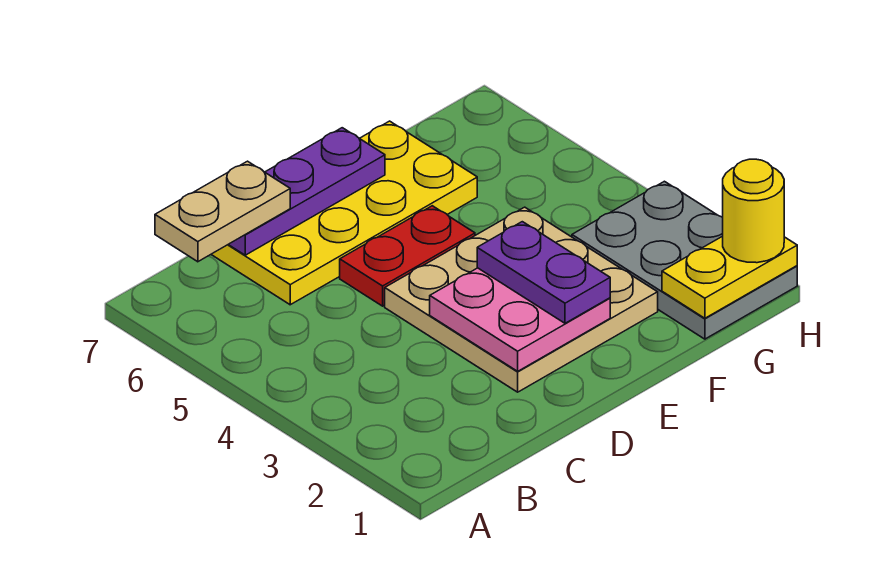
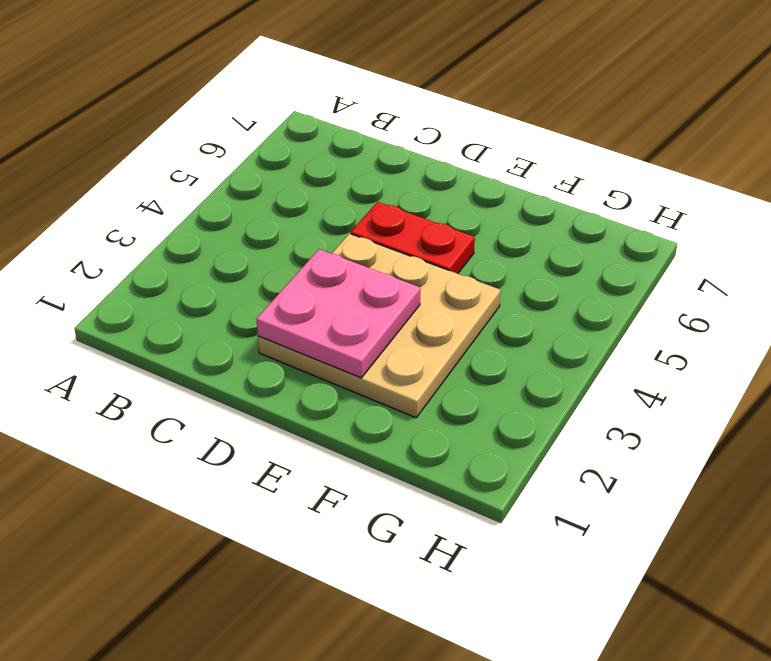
none -> yellow 2x4 plate [211,121,477,305]
none -> grey 2x3 plate [572,181,797,339]

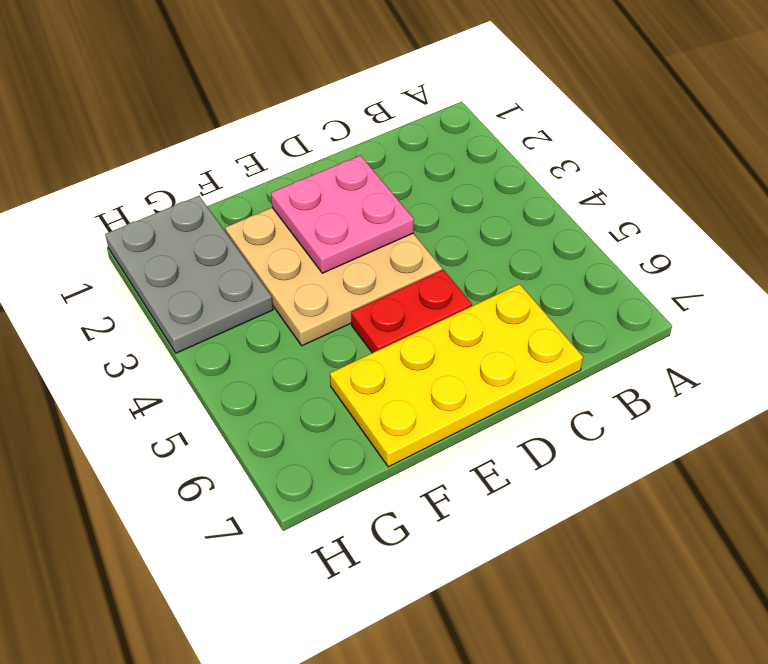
none -> purple 1x3 plate [228,128,385,255]
none -> yellow 1x2 plate [662,236,797,318]

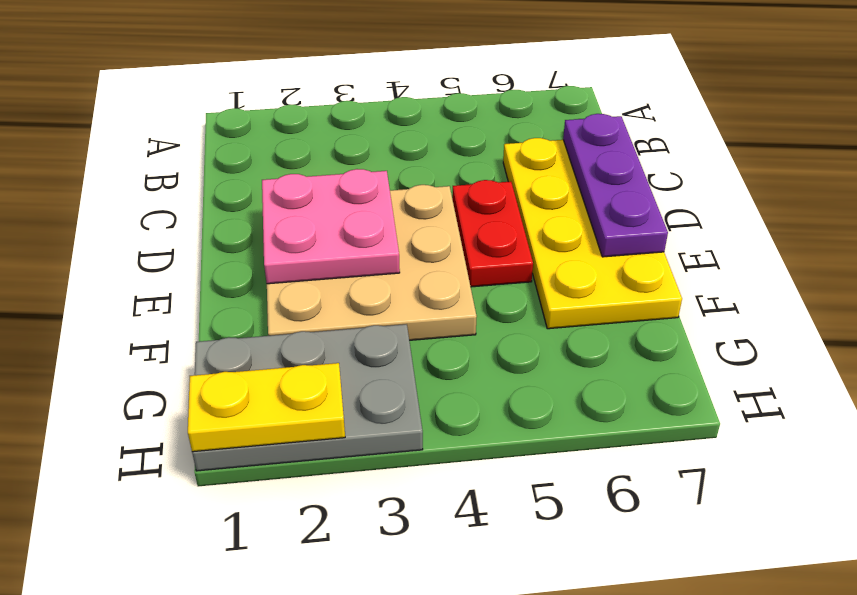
yellow 1x2 plate [188,363,345,452] -> yellow 1x2 plate turned to [662,236,797,318]
none -> tan 1x2 plate [155,161,290,262]
none -> purple 1x2 plate [477,222,610,323]

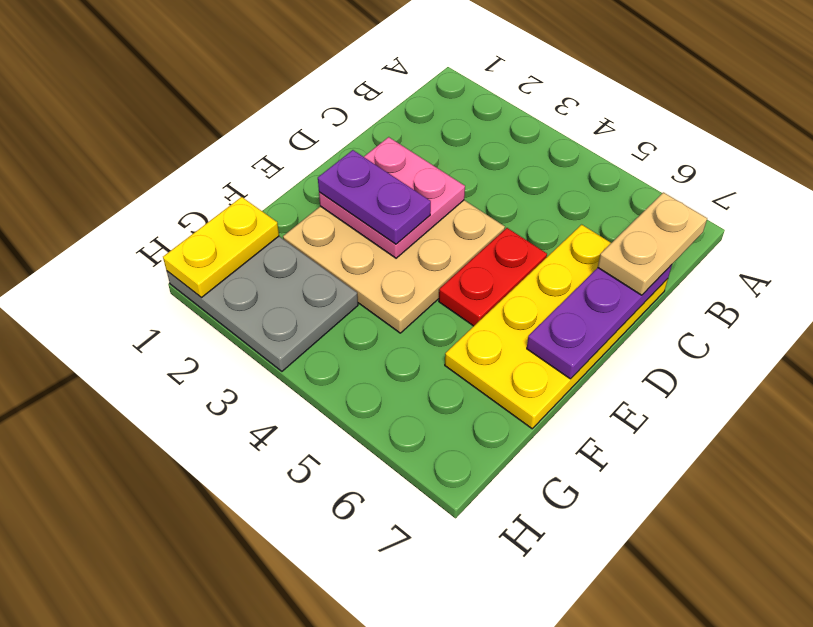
none -> yellow 1x1 round brick [723,159,784,263]

